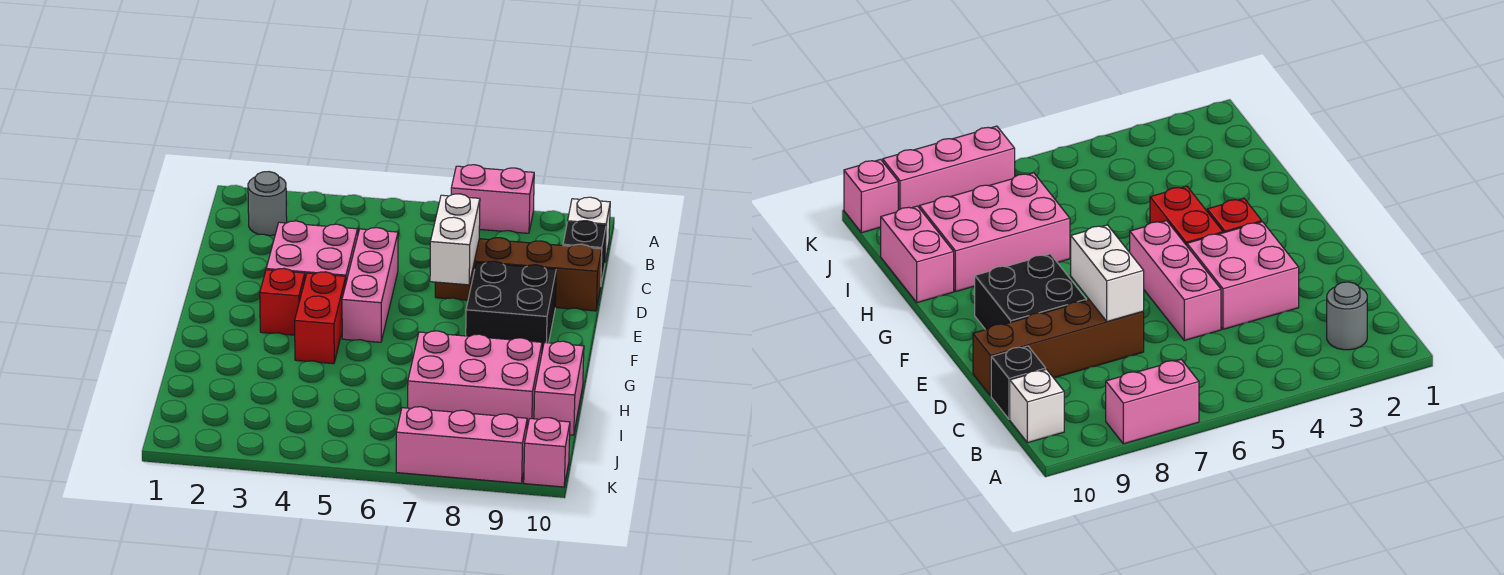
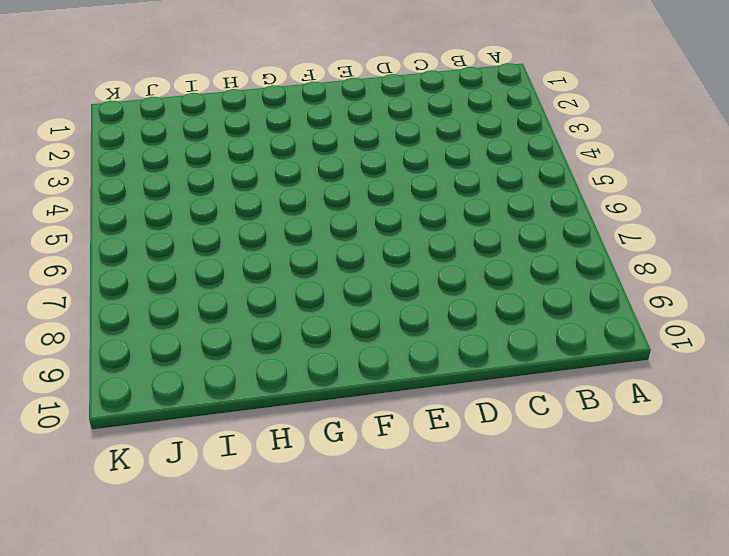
none -> pink 1x2 brick [451,165,534,233]
none -> grey 1x1 round brick [248,172,287,236]
none -> white 1x1 brick [568,197,610,261]

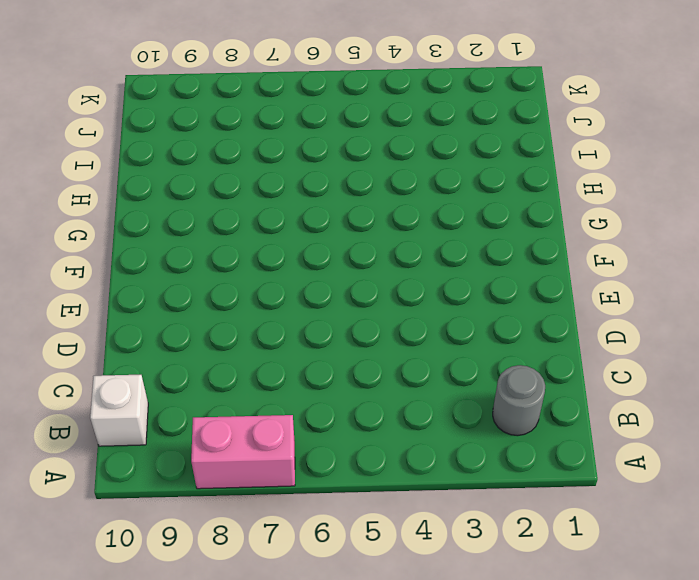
none -> black 1x1 brick [563,221,606,283]
none -> pink 2x2 brick [266,221,358,282]
none -> pink 1x3 brick [342,228,398,342]

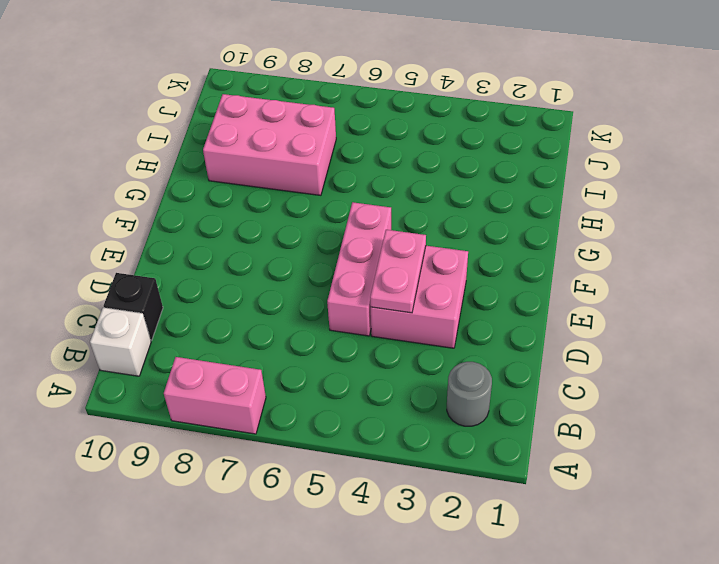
pink 1x2 plate [370,230,426,313] -> none
none -> brown 1x4 brick [435,238,602,311]
none -> black 2x2 brick [466,261,556,351]
none -> red 1x1 brick [260,268,305,335]

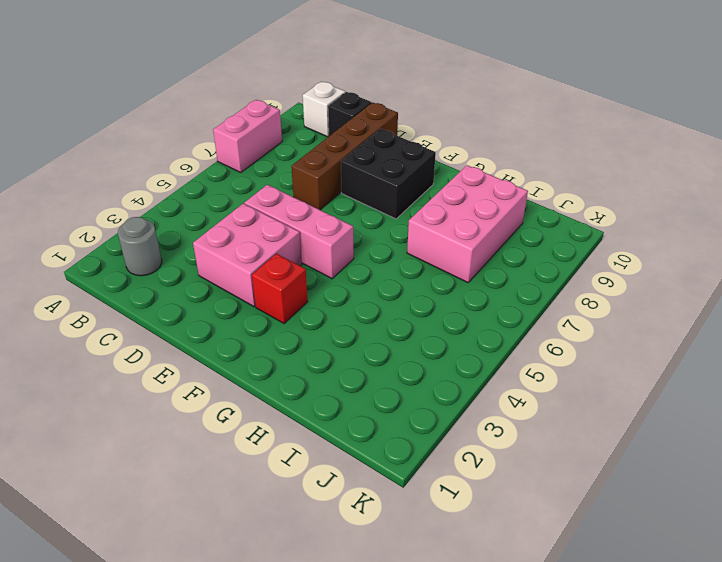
none -> red 1x2 brick [295,272,346,364]
none -> pink 1x2 brick [534,341,584,435]
none -> pink 1x3 brick [396,407,527,483]

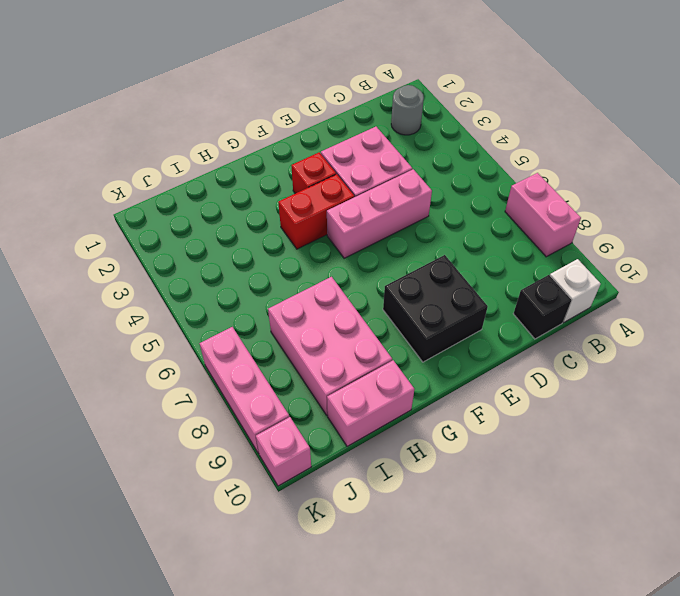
none -> brown 1x4 brick [435,238,602,311]
none -> white 1x2 brick [430,194,480,285]

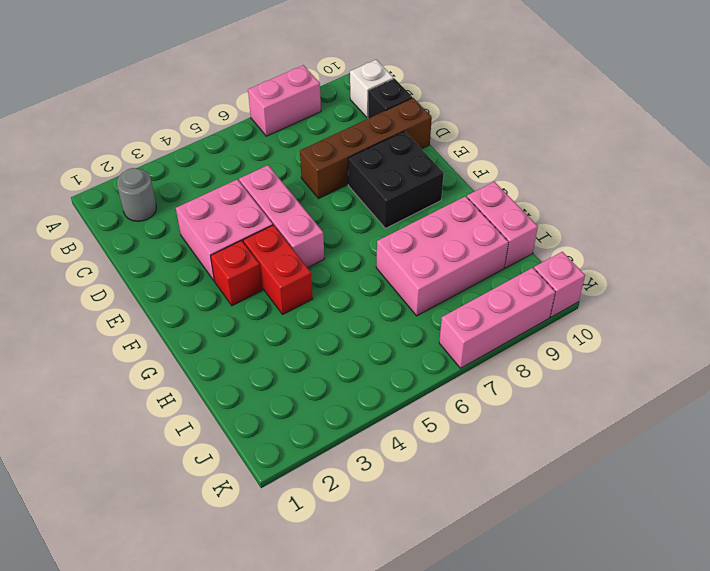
none -> white 1x2 brick [430,194,480,285]

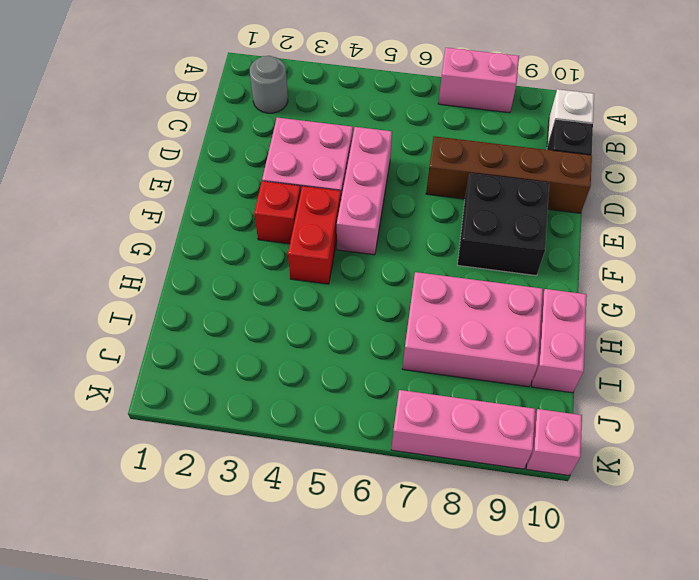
none -> white 1x2 brick [430,194,480,285]

